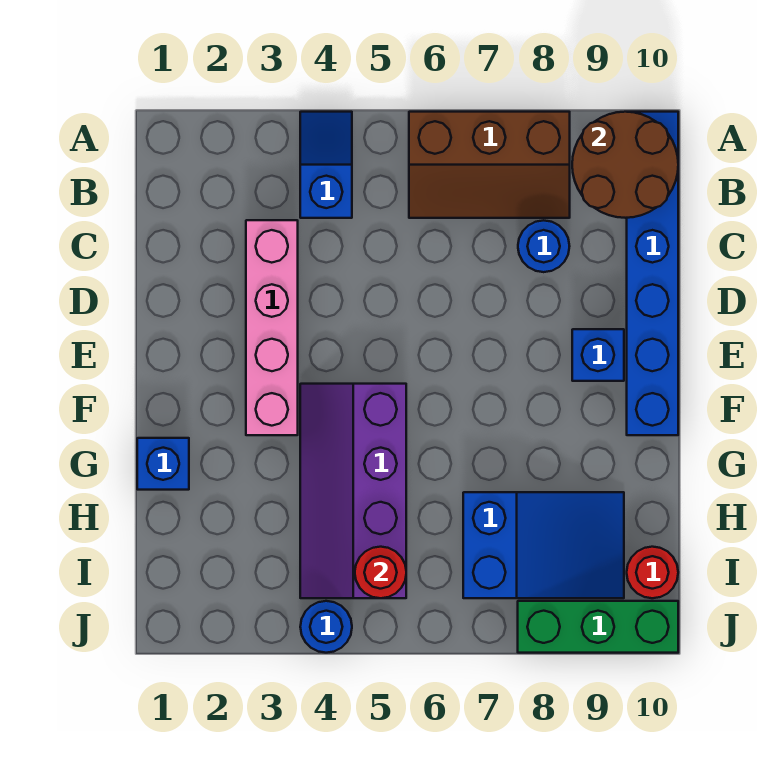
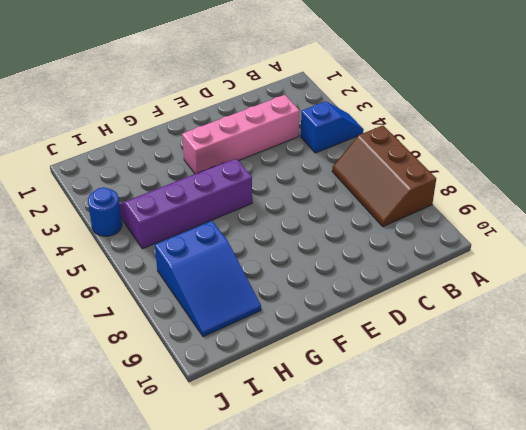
none -> blue 1x6 brick [627,112,678,435]
none -> blue 1x1 round brick [518,220,570,272]
none -> blue 1x1 brick [572,329,624,381]

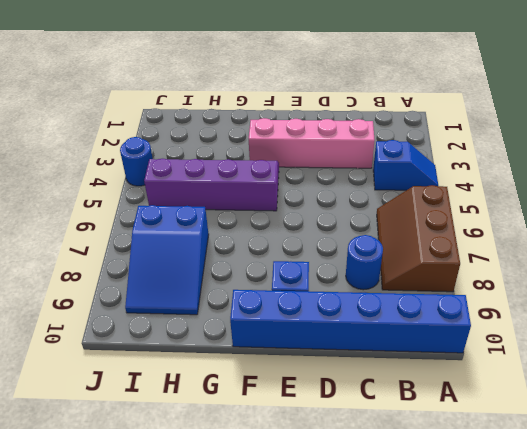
none -> blue 1x1 brick [137,438,189,490]
none -> red 1x1 round brick [627,547,678,598]
none -> green 1x3 brick [518,601,678,653]

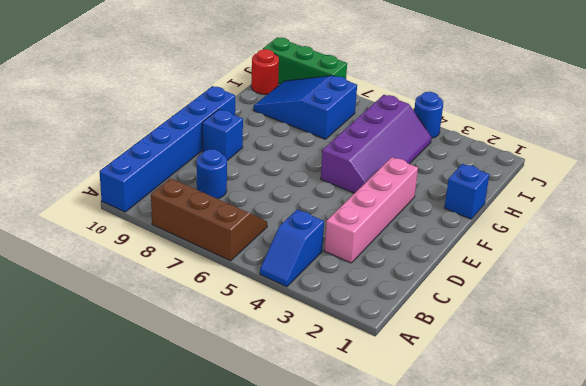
none -> brown 2x2 round brick [572,112,678,218]
none -> red 1x1 round brick [355,547,406,598]

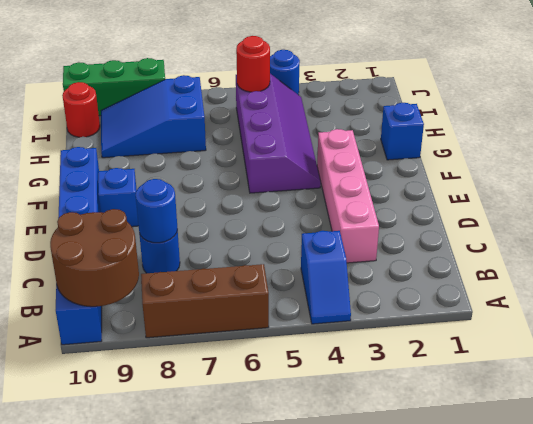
blue 1x1 round brick [136,179,177,243] -> none

